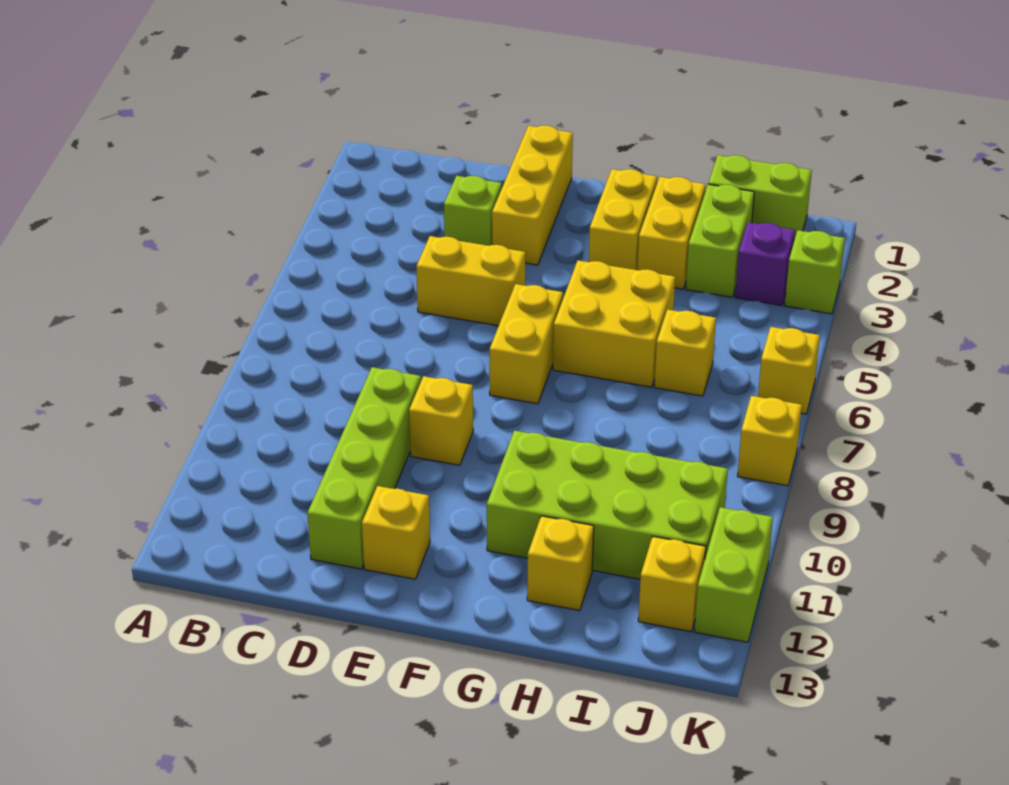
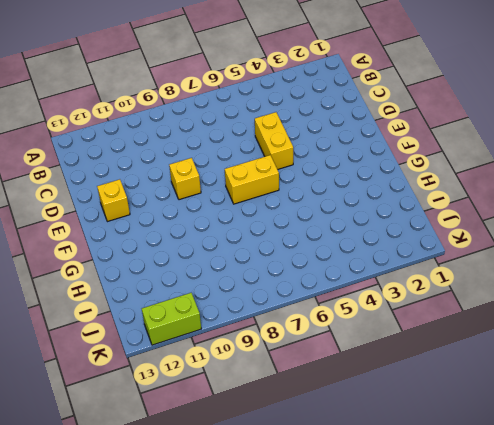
none -> lime 1x1 brick [444,176,502,246]
none -> lime 1x4 brick [308,367,421,569]
none -> yellow 1x3 brick [492,126,573,265]

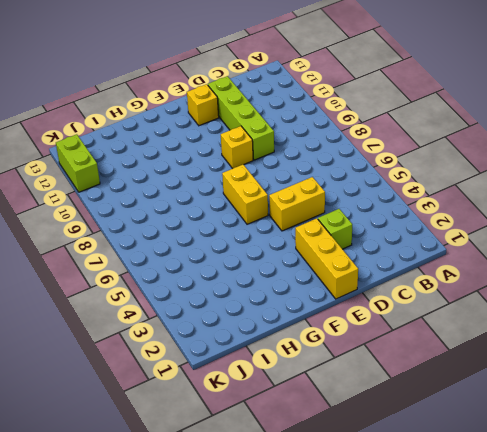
none -> yellow 1x2 brick [589,169,657,270]
none -> yellow 2x2 brick [553,260,675,387]
none -> lime 2x4 brick [487,430,728,579]

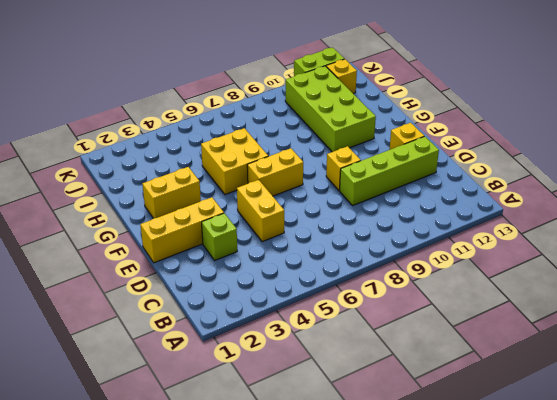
none -> yellow 1x2 brick [637,177,706,289]
none -> yellow 1x1 brick [527,516,594,610]
none -> lime 1x2 brick [708,155,812,240]

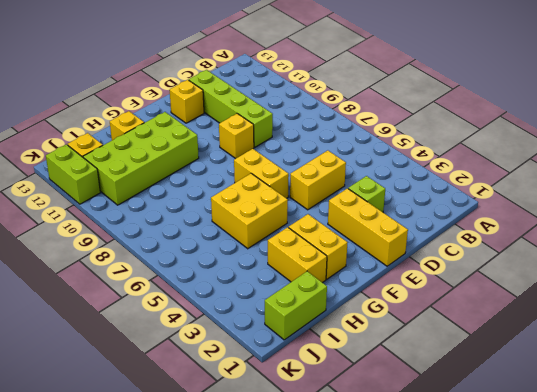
none -> lime 1x2 brick [686,184,754,297]
none -> yellow 1x1 brick [654,309,716,396]
none -> purple 1x1 brick [735,222,795,306]

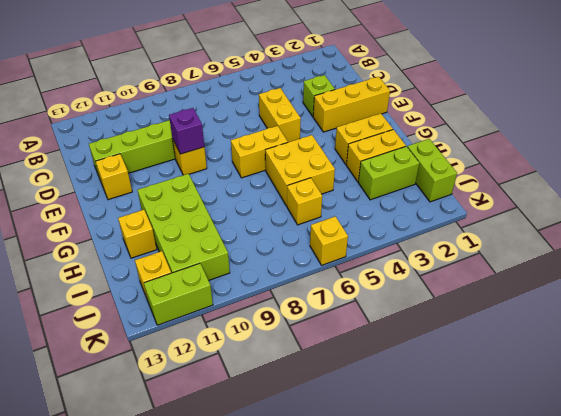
purple 1x1 brick [169,108,204,154] -> purple 1x1 brick moved to [735,222,795,306]
none -> lime 1x1 brick [785,230,845,314]
none -> yellow 1x1 brick [738,396,802,486]

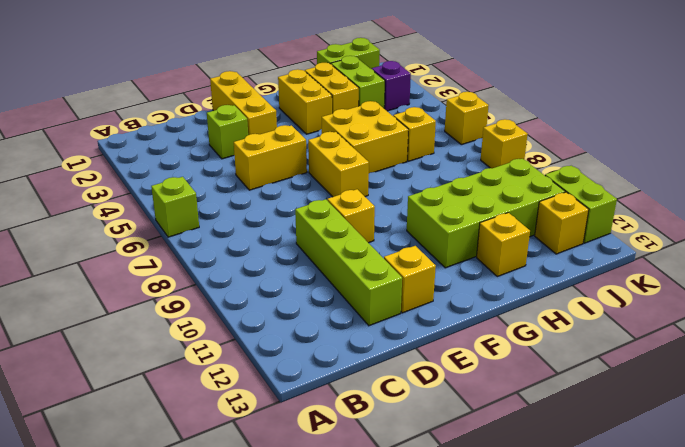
lime 1x1 brick [151,177,199,237] -> lime 1x1 brick moved to [785,230,845,314]

